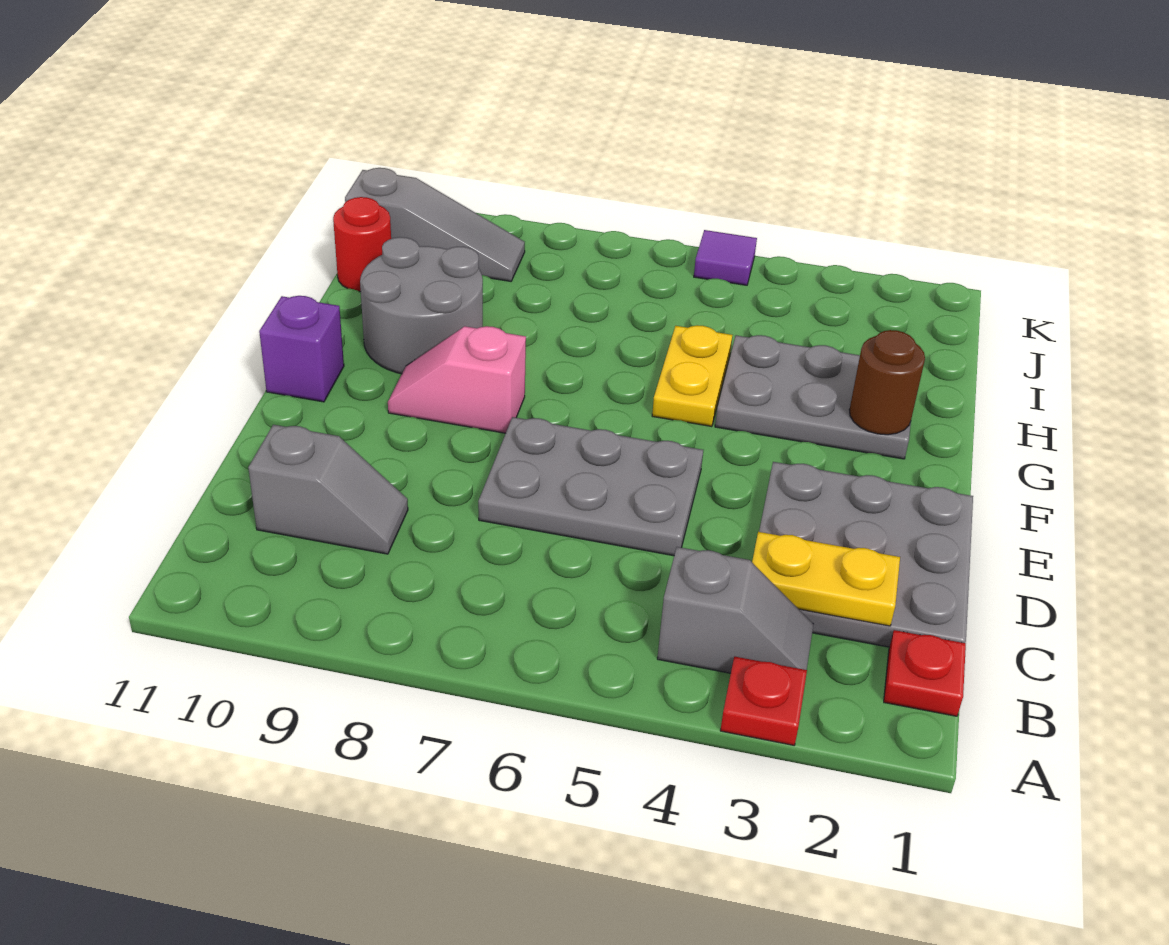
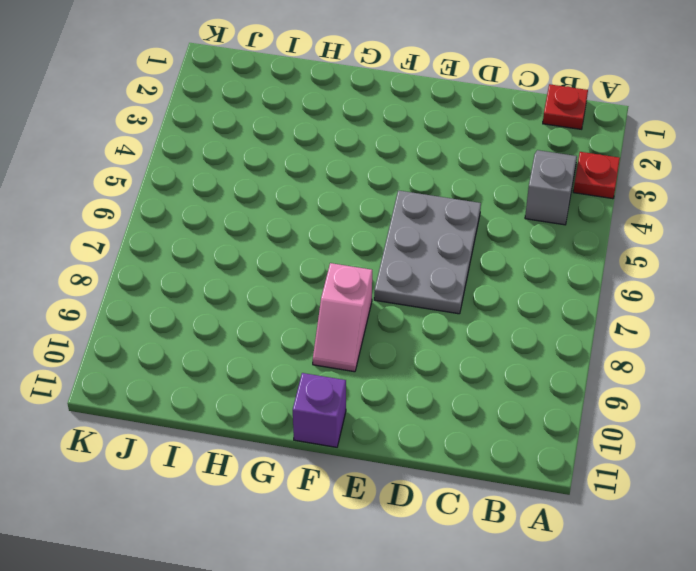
none -> grey 3x3 plate [759,462,973,647]
none -> grey 1x2 slope [248,425,408,554]
none -> grey 2x3 plate [715,335,911,459]

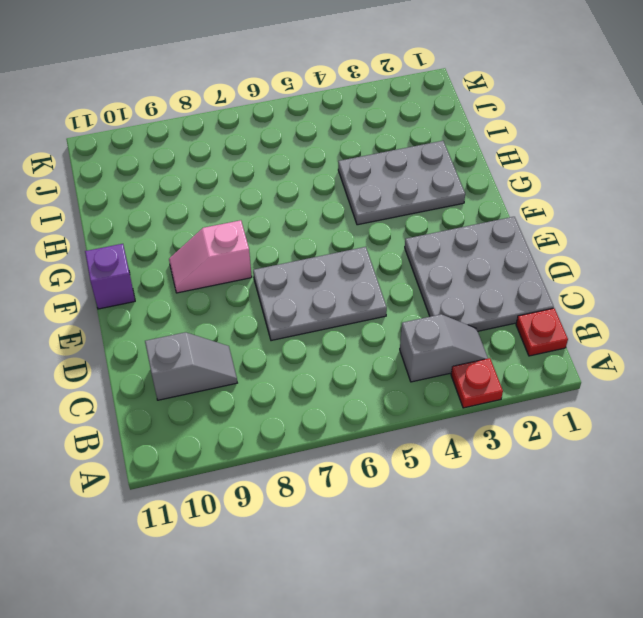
none -> yellow 1x2 plate [652,325,732,427]
none -> grey 2x2 round brick [360,237,483,374]
none -> red 1x1 round brick [333,197,391,292]

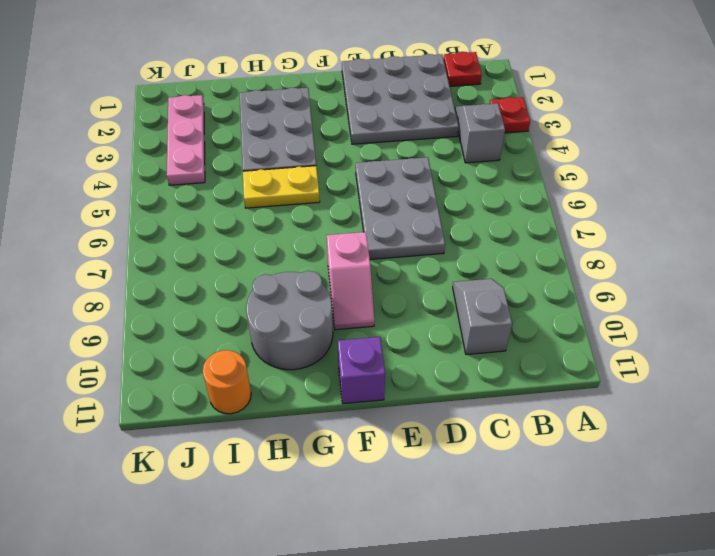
orange 1x1 round brick [203,350,251,414] -> red 1x1 round brick [333,197,391,292]
pink 1x3 plate [167,95,205,185] -> none
none -> grey 1x3 slope [345,168,525,281]
none -> purple 1x1 tile [694,230,757,285]
none -> yellow 1x2 plate [752,532,900,626]

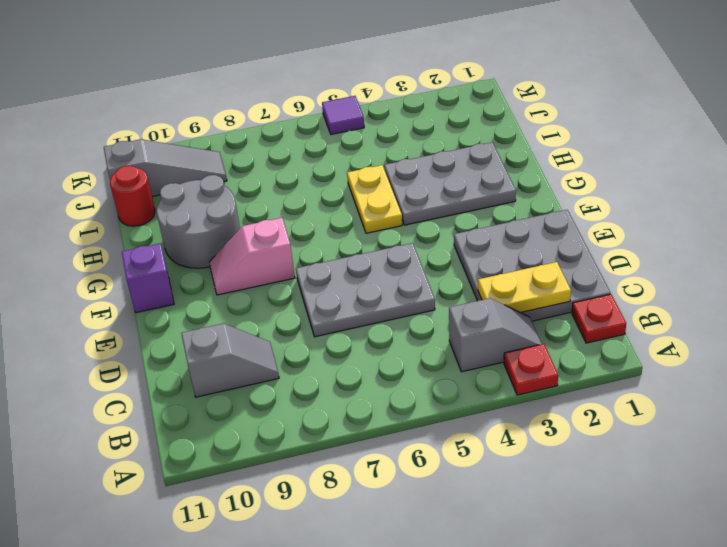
none -> brown 1x1 round brick [850,330,925,435]

